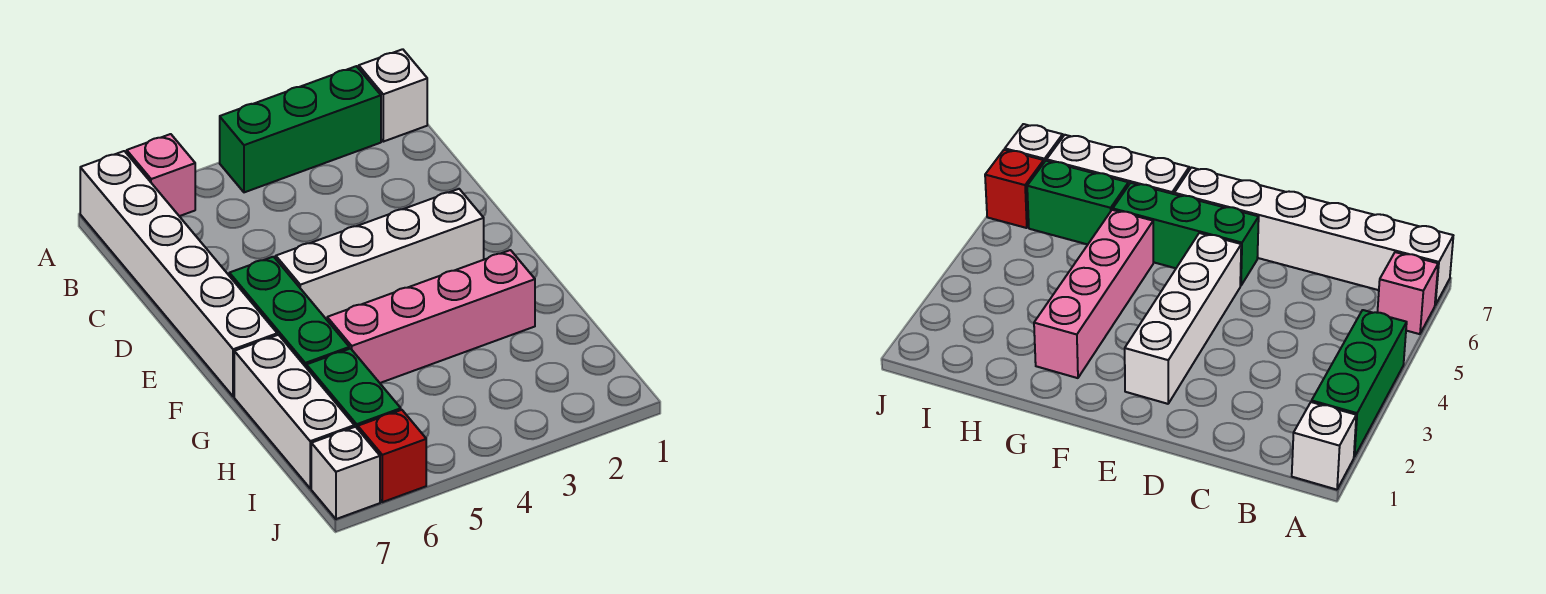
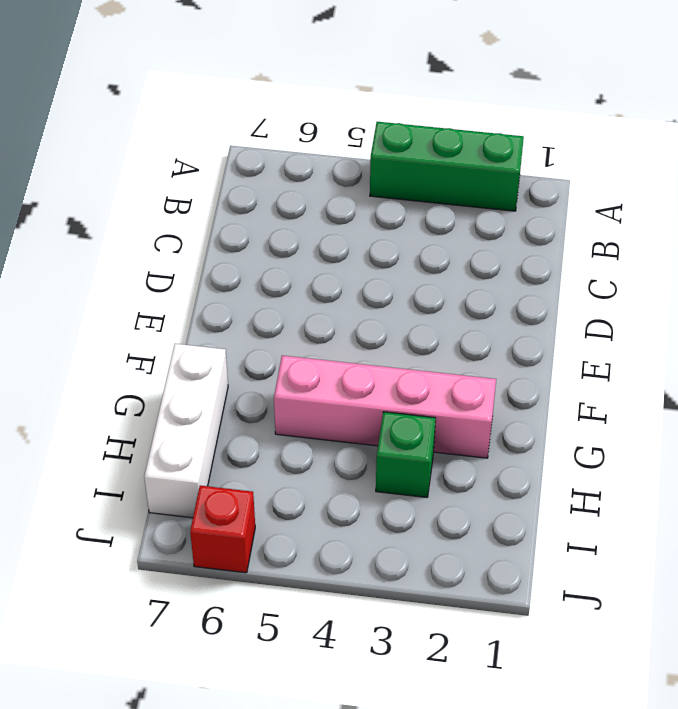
green 1x1 brick [376,412,436,497] -> none
none -> white 1x1 brick [359,49,427,142]
none -> pink 1x1 brick [127,134,195,216]

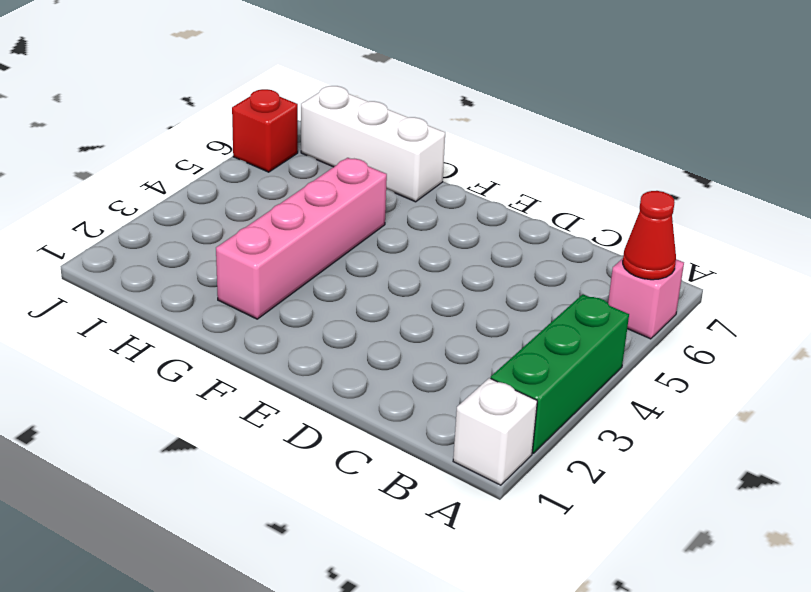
red 1x1 cone [623,191,676,280] -> none
none -> white 1x6 brick [80,151,277,397]
none -> white 1x4 brick [276,189,484,320]

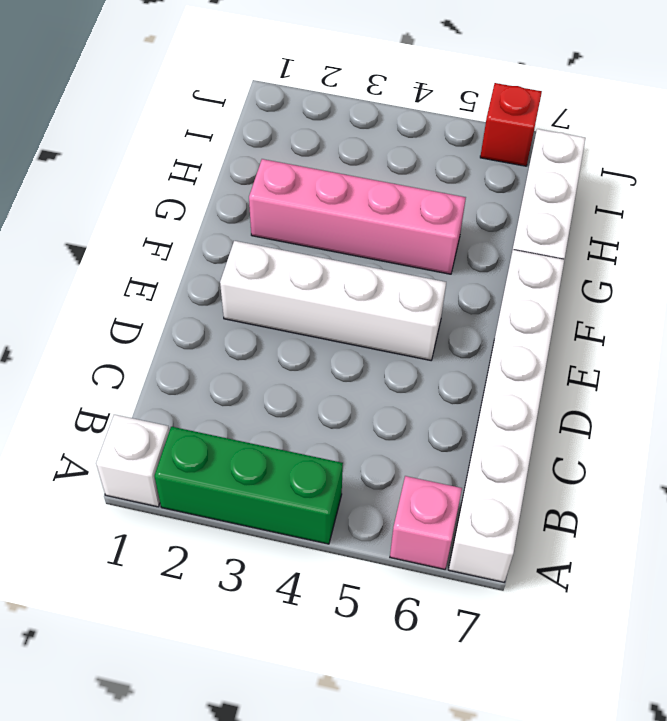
none -> green 1x3 brick [229,257,349,367]
none -> green 1x2 brick [306,349,401,429]

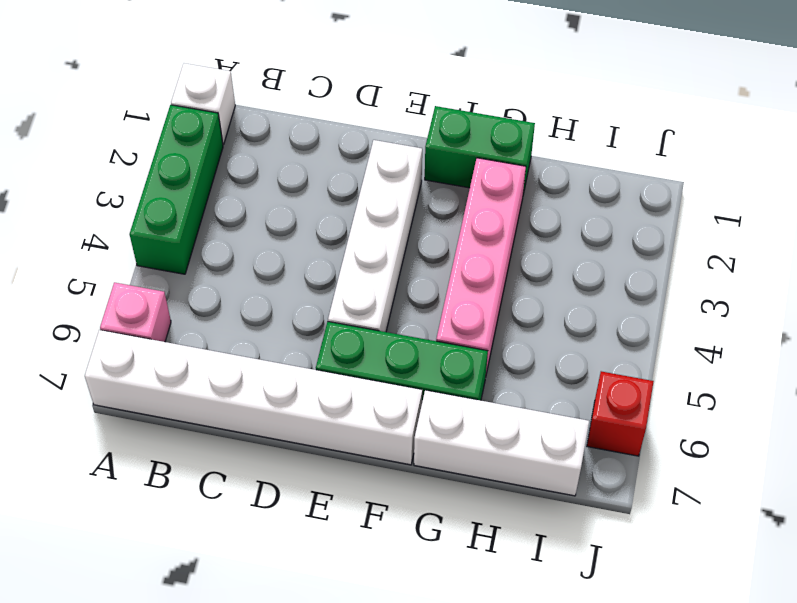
green 1x2 brick [425,106,535,194] -> green 1x2 brick moved to [306,349,401,429]
none -> white 1x1 brick [311,427,380,519]

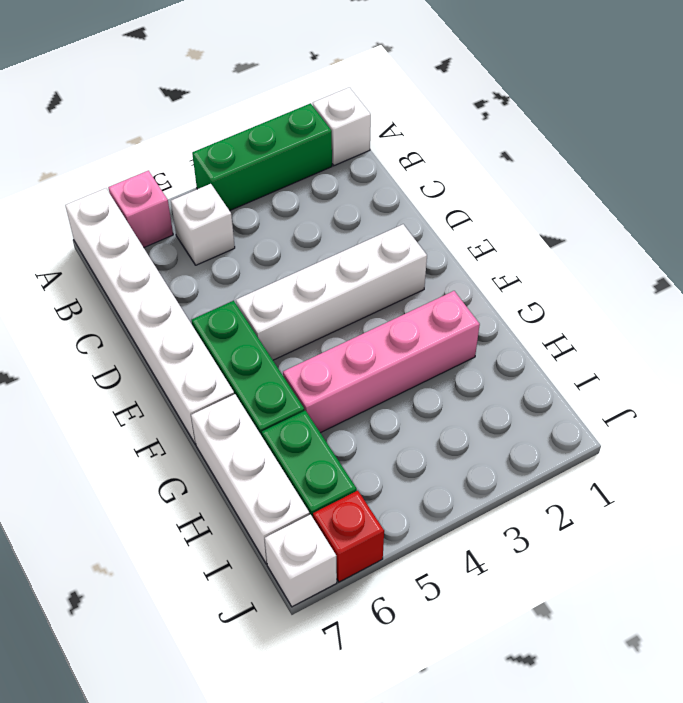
white 1x1 brick [171,184,235,265] -> none

